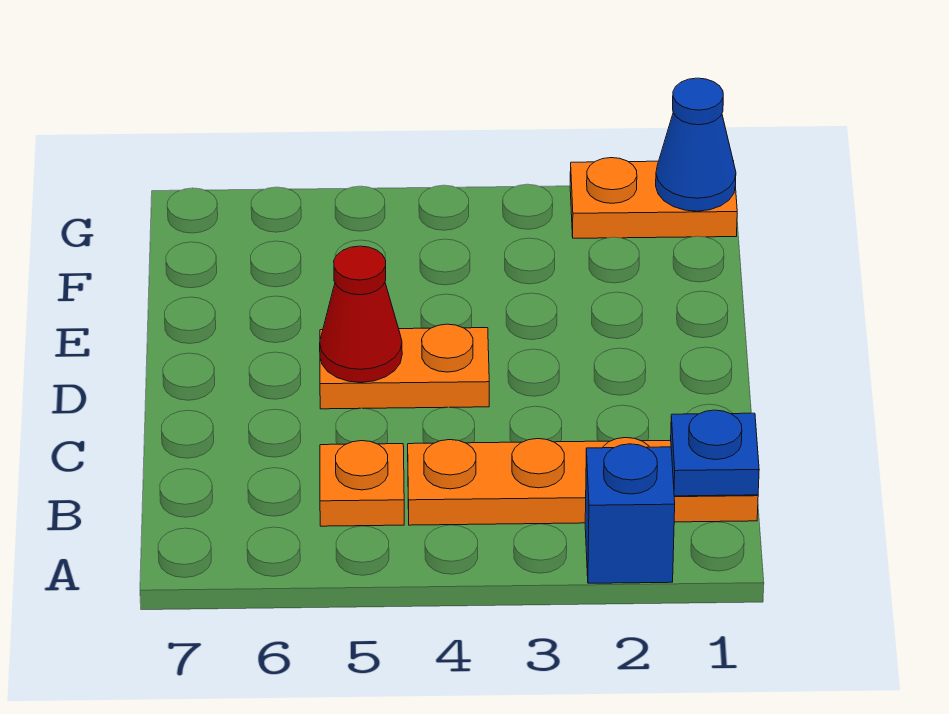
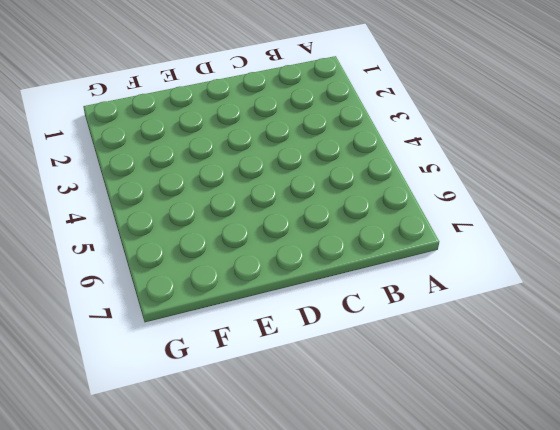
none -> blue 1x1 brick [585,444,675,583]
none -> orange 1x4 plate [408,438,758,525]

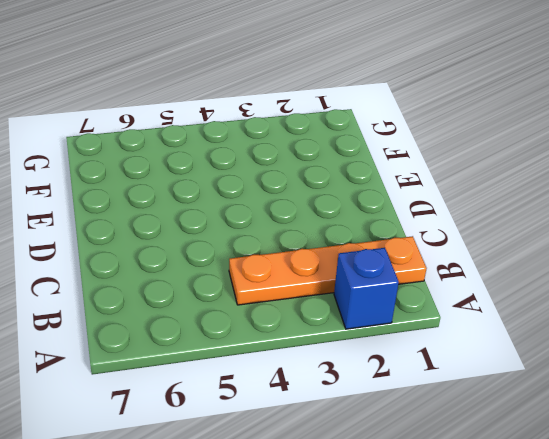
none -> orange 1x1 plate [320,441,404,526]
none -> orange 1x2 plate [320,324,489,409]

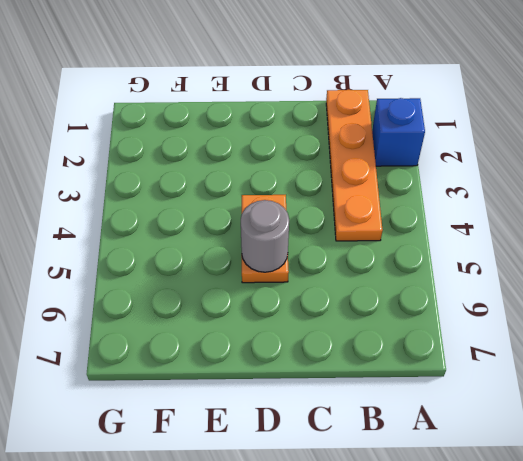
grey 1x1 round brick [241,200,289,272] -> red 1x1 cone [320,246,402,382]
none -> orange 1x1 plate [320,441,404,526]
none -> orange 1x2 plate [570,158,737,238]

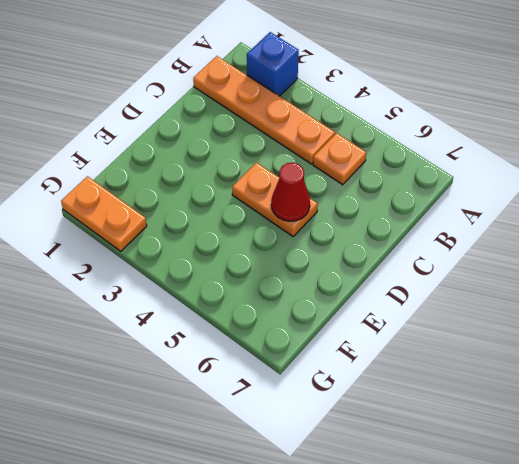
none -> blue 1x1 plate [671,410,759,496]
none -> blue 1x1 cone [656,78,736,211]

